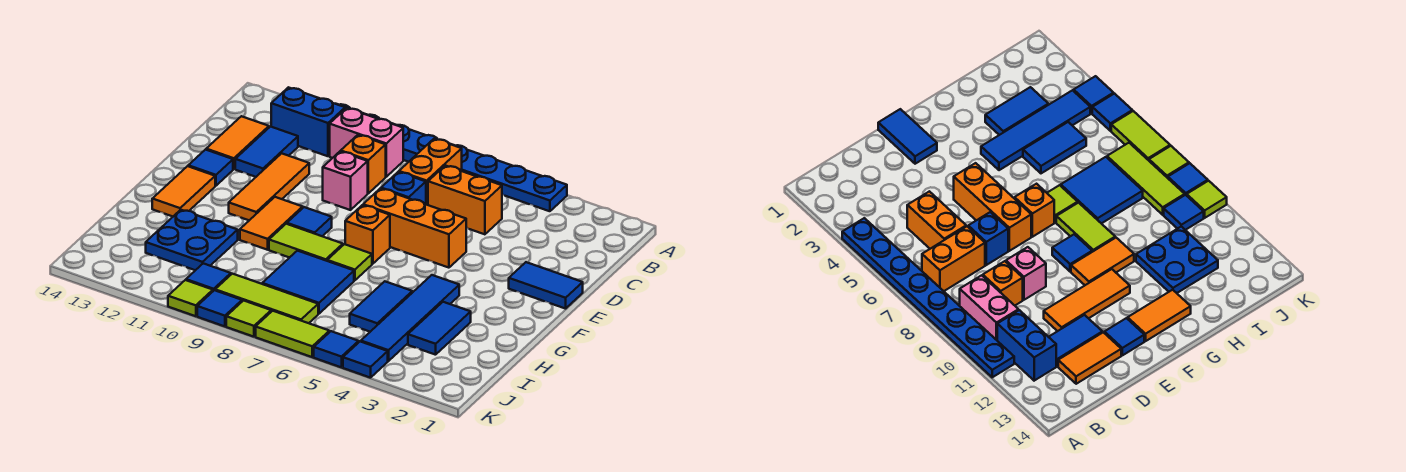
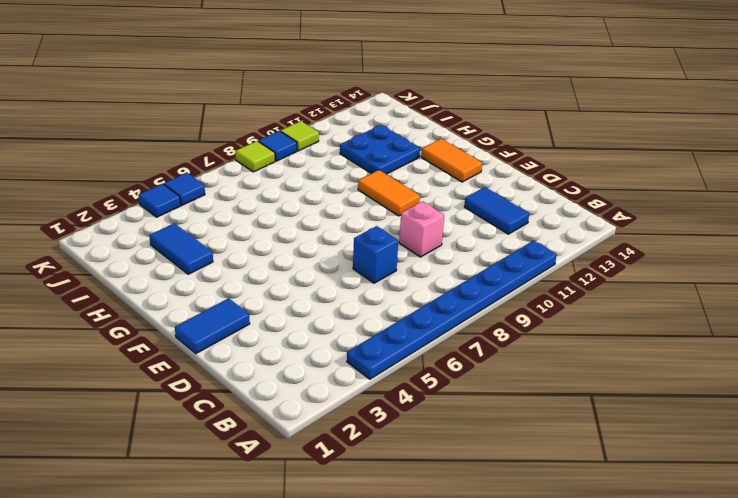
none -> orange 1x2 brick [399,139,462,205]
none -> pink 1x2 brick [330,108,403,177]
none -> blue 1x2 brick [271,87,345,156]
none -> orange 1x2 brick [428,165,502,234]

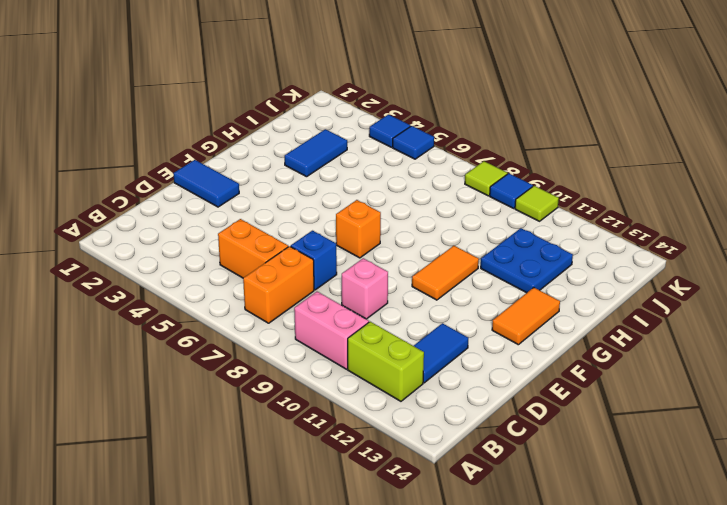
lime 1x2 brick [348,322,424,401] -> blue 1x2 brick [271,87,345,156]
none -> blue 1x8 plate [337,104,567,211]
none -> orange 1x1 brick [341,135,386,193]
none -> orange 1x2 tile [206,116,269,169]
none -> orange 1x3 tile [229,153,309,220]

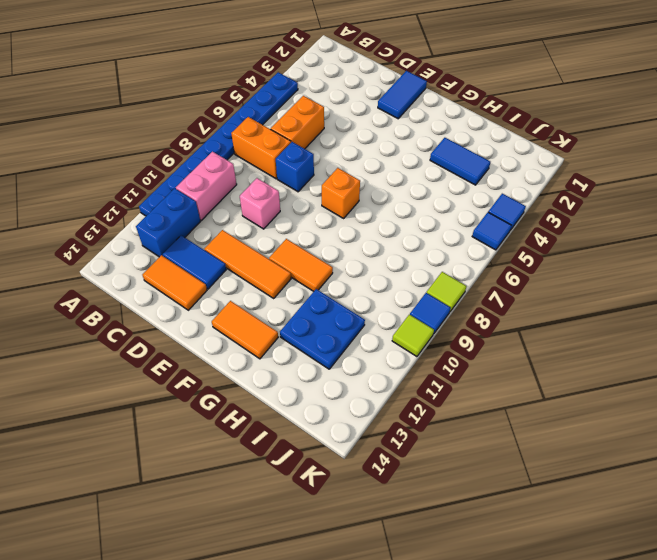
none -> orange 1x1 brick [341,135,386,193]
none -> orange 1x3 brick [363,189,466,268]
none -> blue 1x1 tile [188,150,233,186]
none -> blue 1x1 tile [287,207,332,236]

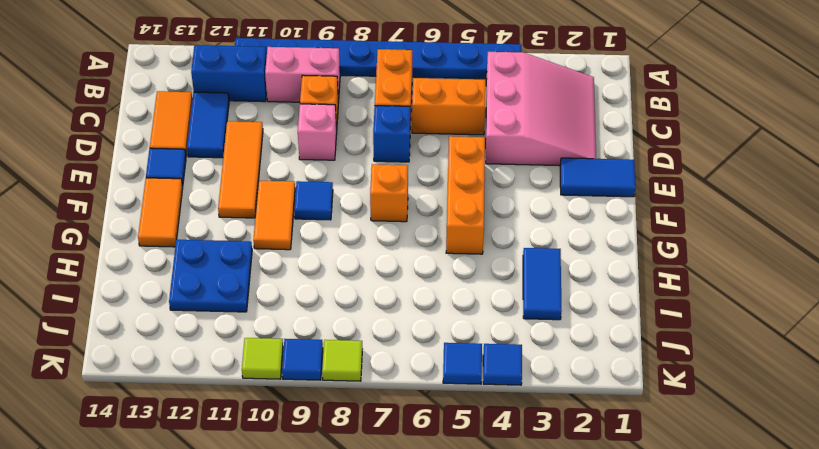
pink 3x3 slope [486,52,596,166] -> none
orange 1x3 brick [446,136,485,254] -> orange 1x3 brick turned to [363,189,466,268]
none -> blue 1x4 tile [361,275,459,361]
none -> lime 1x1 tile [327,244,372,280]
none -> lime 1x2 tile [269,224,343,261]
none -> blue 1x2 tile [350,281,412,332]

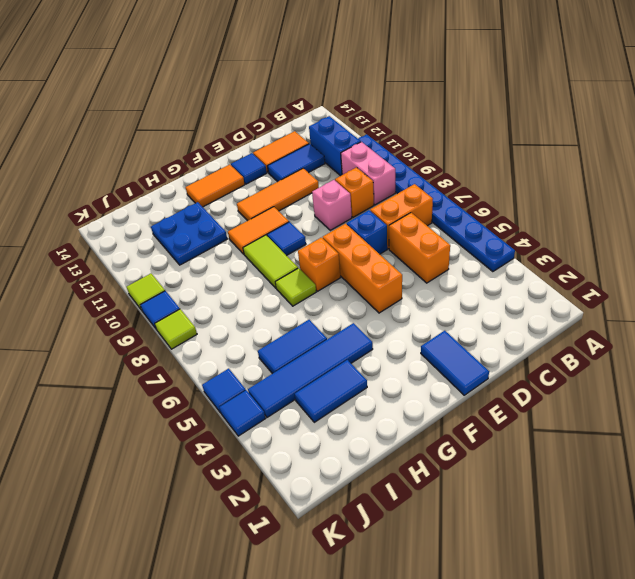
none -> blue 2x2 tile [262,251,354,314]
none -> lime 1x3 tile [215,274,318,323]
none -> blue 1x1 tile [186,263,231,291]
none -> lime 1x2 tile [256,311,329,357]

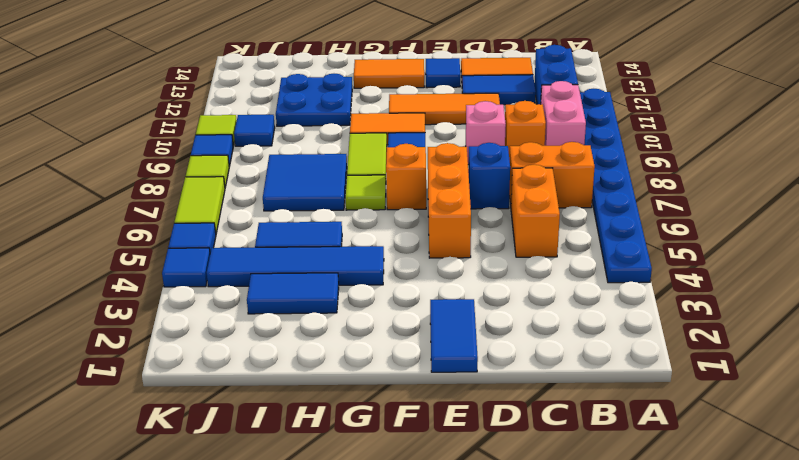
none -> lime 1x3 tile [215,274,318,323]

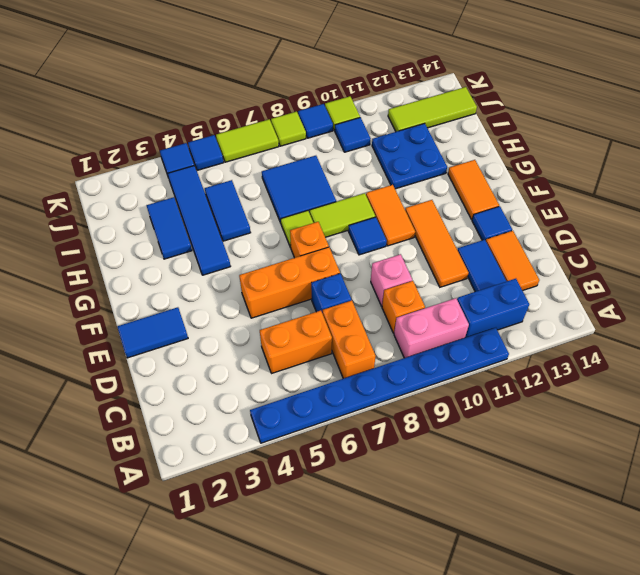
lime 1x3 tile [388,87,477,132] -> lime 1x3 tile moved to [215,274,318,323]

